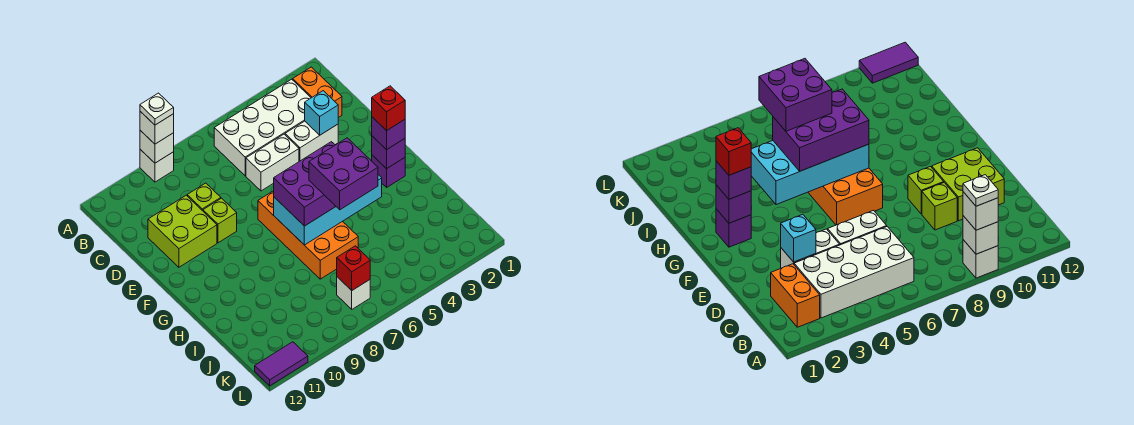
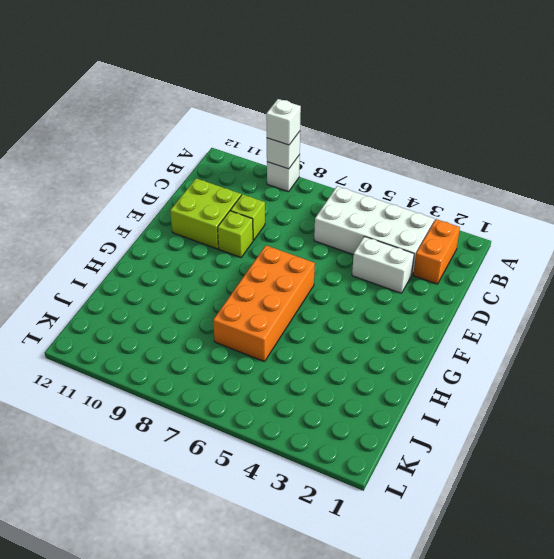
none -> white 1x2 brick [246,134,299,191]
none -> purple 1x1 brick [372,155,405,187]
none -> white 1x1 brick [337,277,370,309]

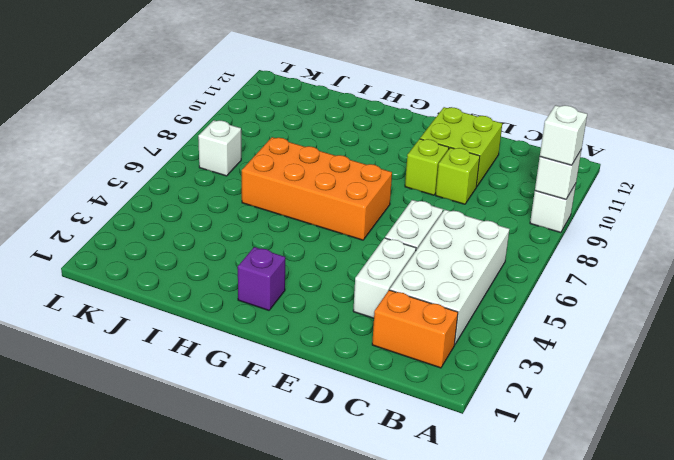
none -> purple 1x2 tile [255,342,308,386]
none -> cyan 1x1 brick [305,91,338,135]
none -> purple 1x1 brick [372,136,405,169]

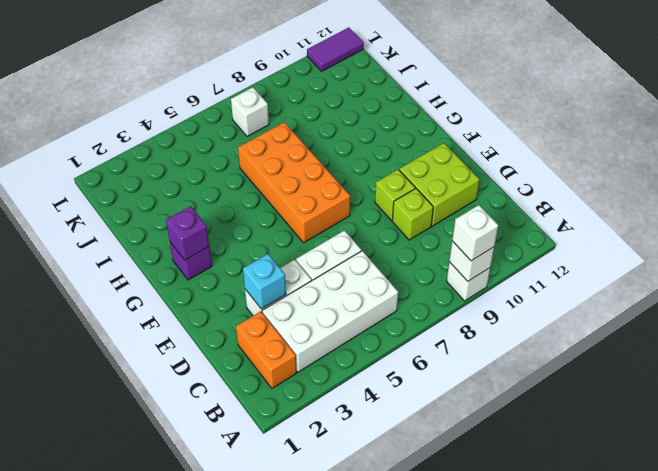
none -> cyan 2x4 brick [274,175,382,245]
none -> red 1x1 brick [337,246,370,290]
none -> purple 1x1 brick [372,117,405,150]

